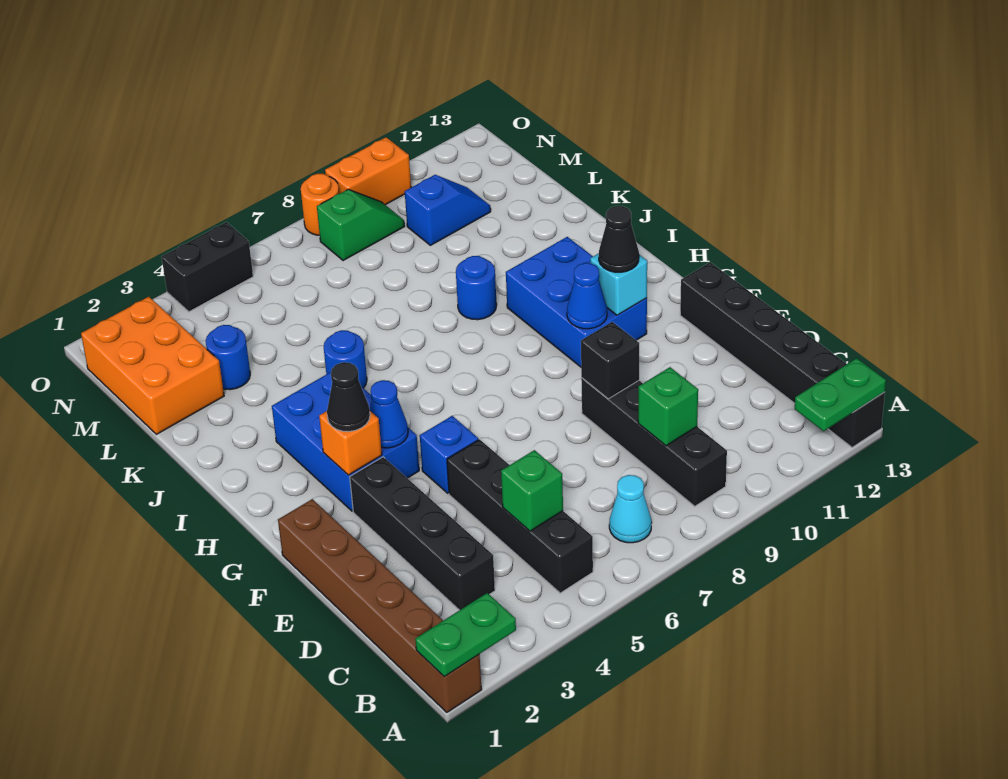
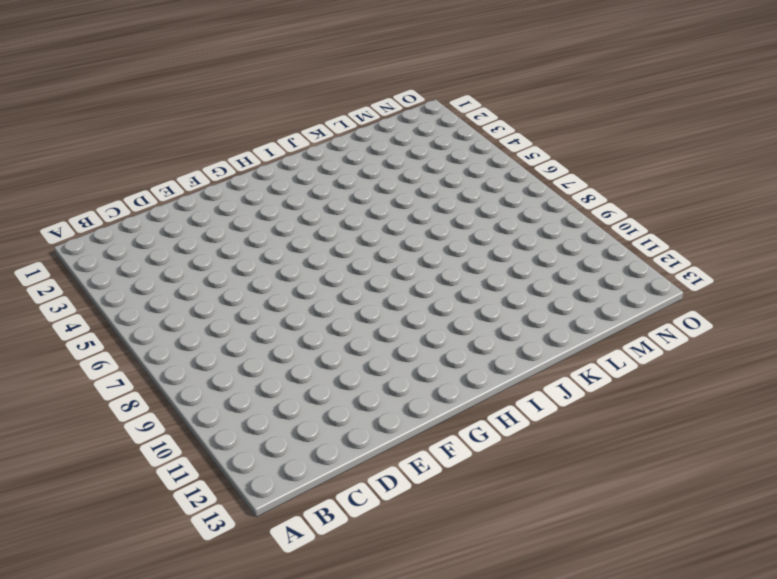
none -> brown 1x6 brick [278,499,482,712]
none -> black 1x6 brick [680,262,885,447]
none -> black 1x4 brick [447,439,593,593]

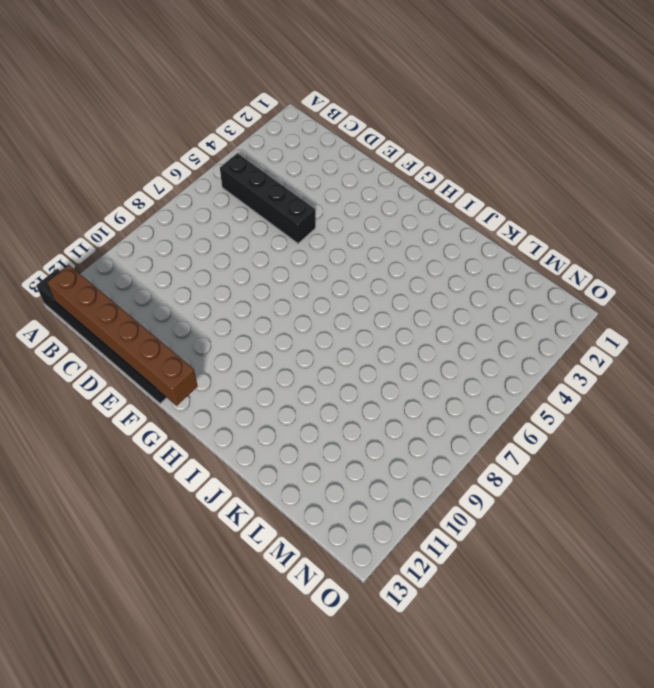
brown 1x6 brick [47,265,198,406] -> brown 1x6 brick moved to [278,499,482,712]
none -> cyan 1x1 cone [609,475,652,543]
none -> black 1x4 brick [581,378,727,506]
none -> black 1x4 brick [350,457,495,610]

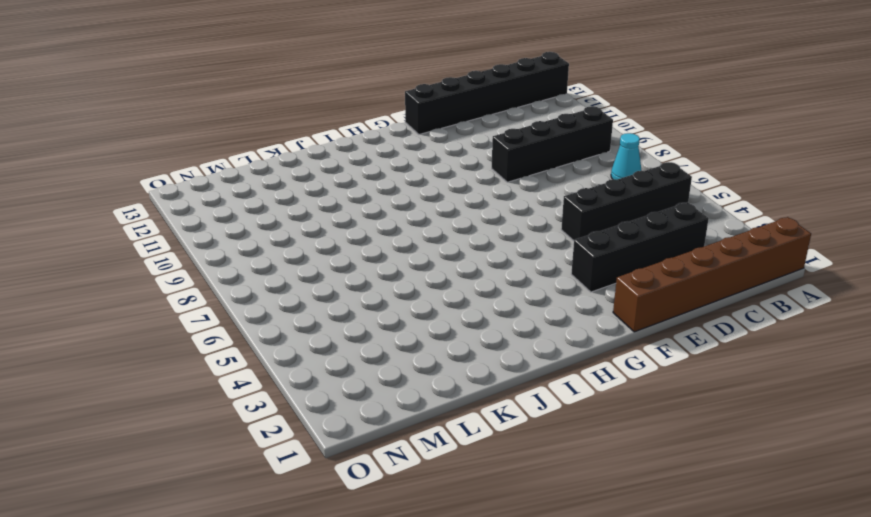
none -> blue 1x1 brick [420,416,478,493]
none -> blue 2x3 brick [272,372,419,511]
none -> blue 2x3 brick [506,237,647,367]

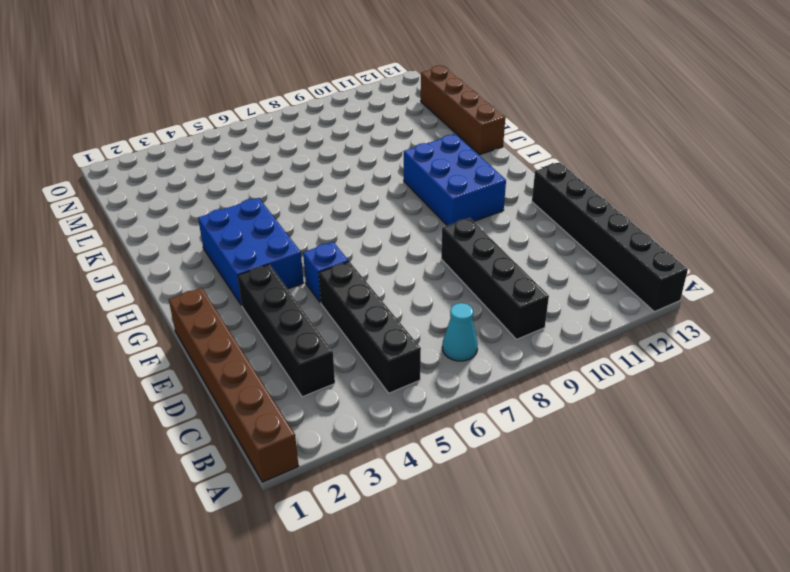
brown 1x4 brick [421,66,505,154] -> none
none -> blue 1x1 round brick [324,330,367,388]
none -> blue 1x1 round brick [456,256,497,320]
none -> orange 2x3 brick [81,297,224,434]

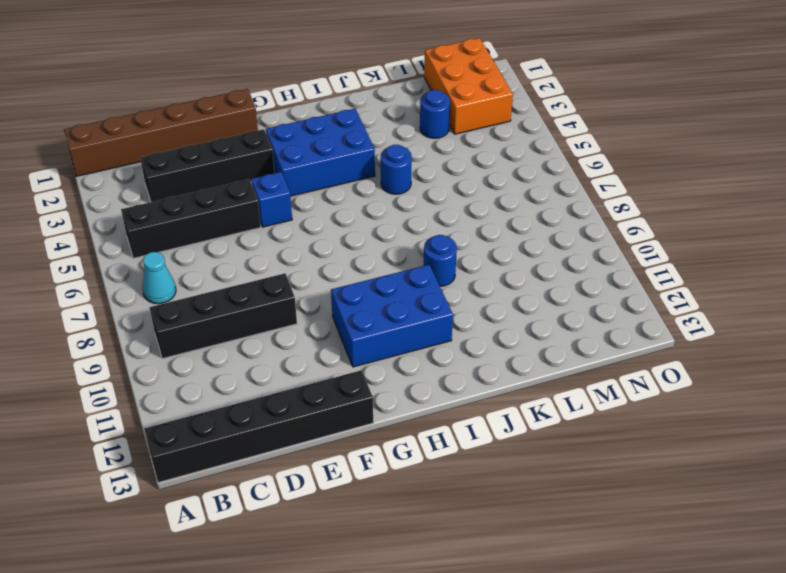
orange 2x3 brick [424,38,513,134] -> orange 2x3 brick turned to [81,297,224,434]
none -> blue 1x2 slope [405,175,491,245]
none -> green 1x2 slope [317,190,405,261]
none -> black 1x2 brick [162,222,253,312]

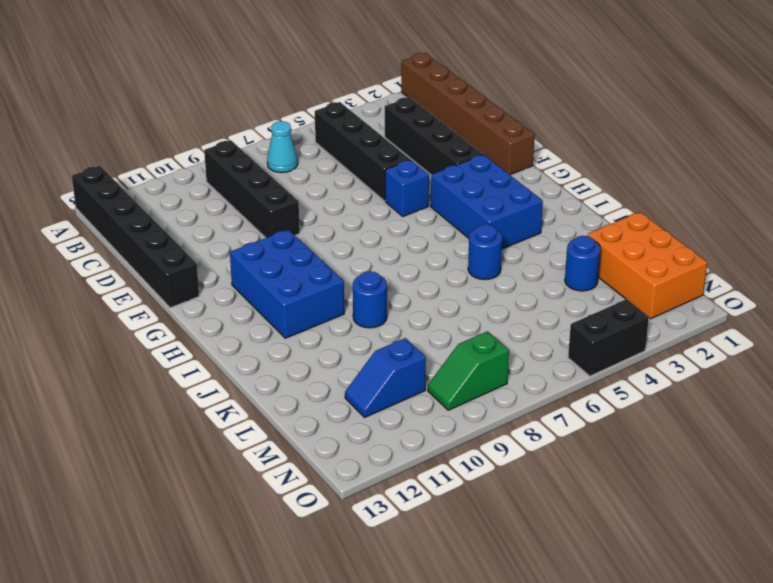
none -> orange 1x1 round brick [301,174,339,235]
none -> orange 1x2 brick [325,137,411,205]
none -> green 1x2 plate [415,593,516,677]

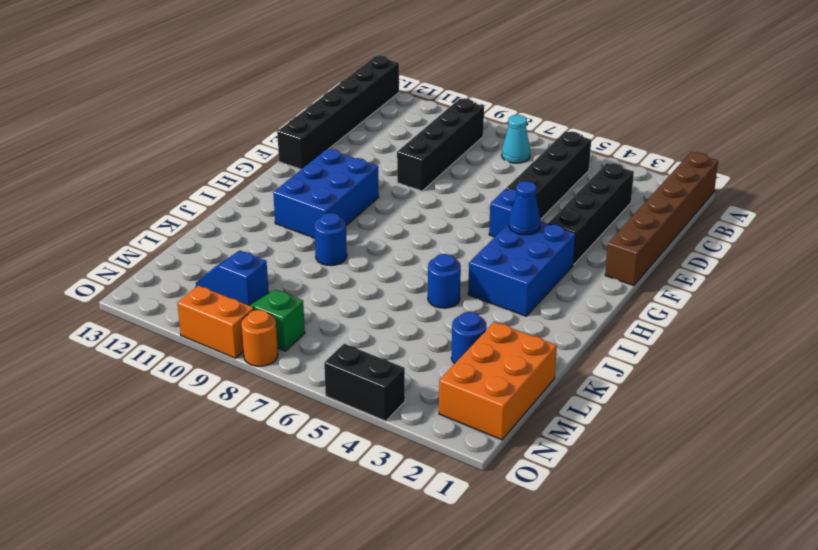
none -> green 1x2 plate [415,593,516,677]
none -> green 1x2 plate [795,358,886,431]
none -> green 1x1 brick [501,450,563,531]

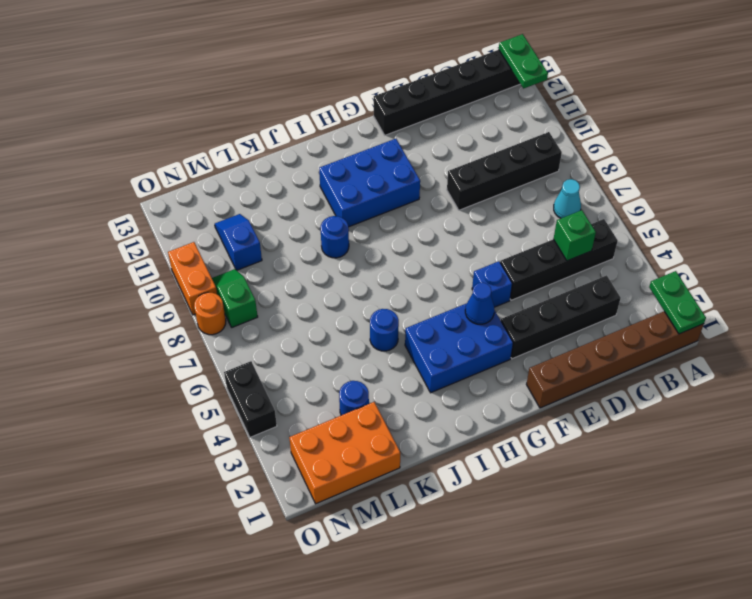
none -> green 1x1 brick [638,367,698,446]
none -> black 1x1 brick [581,322,639,399]
none -> orange 1x1 brick [319,411,382,475]

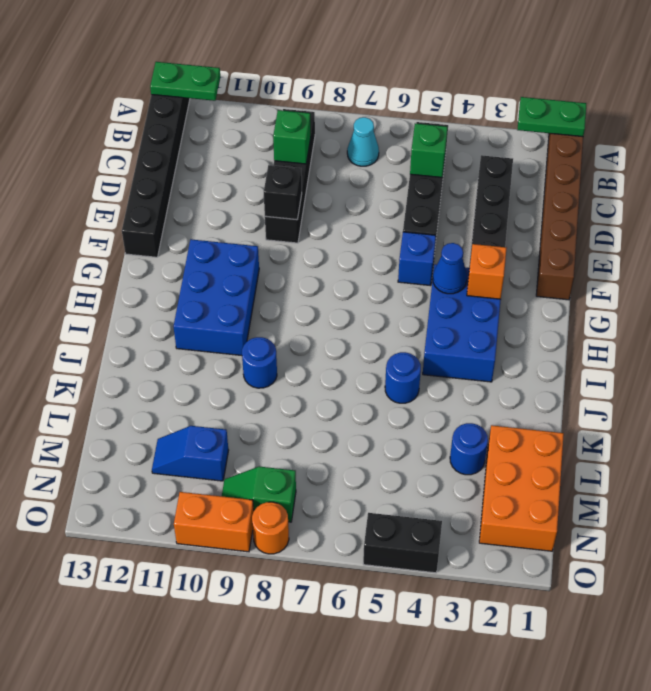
none -> blue 1x1 cone [567,263,607,329]
none -> cyan 1x1 brick [590,253,647,315]
none -> black 1x1 cone [327,362,370,432]

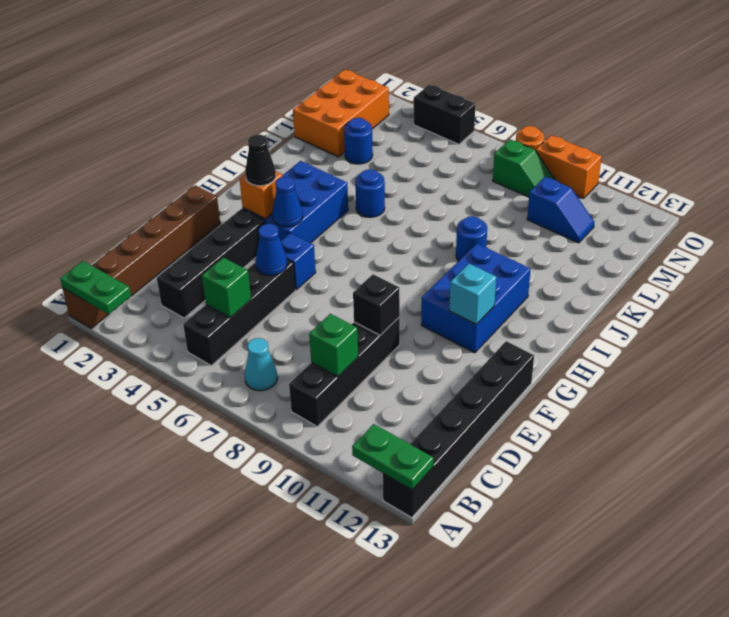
blue 1x1 cone [256,224,287,275] -> blue 1x1 cone moved to [567,263,607,329]
none -> black 1x1 cone [599,206,639,272]

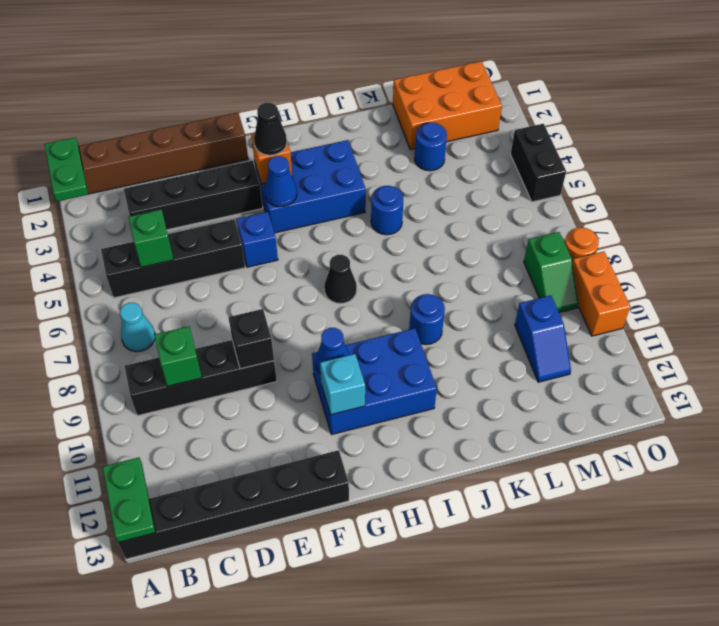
black 1x1 cone [324,255,357,304] -> black 1x1 cone moved to [599,206,639,272]

